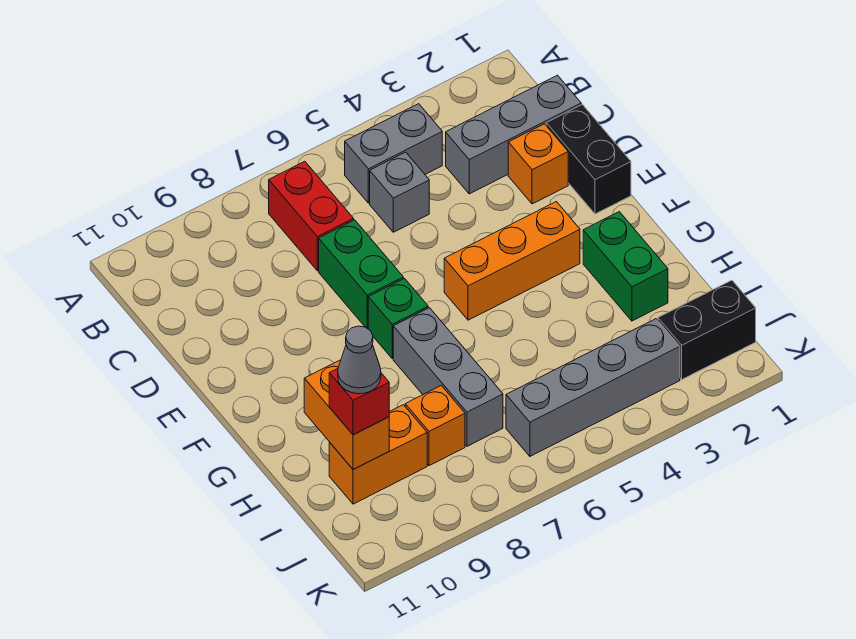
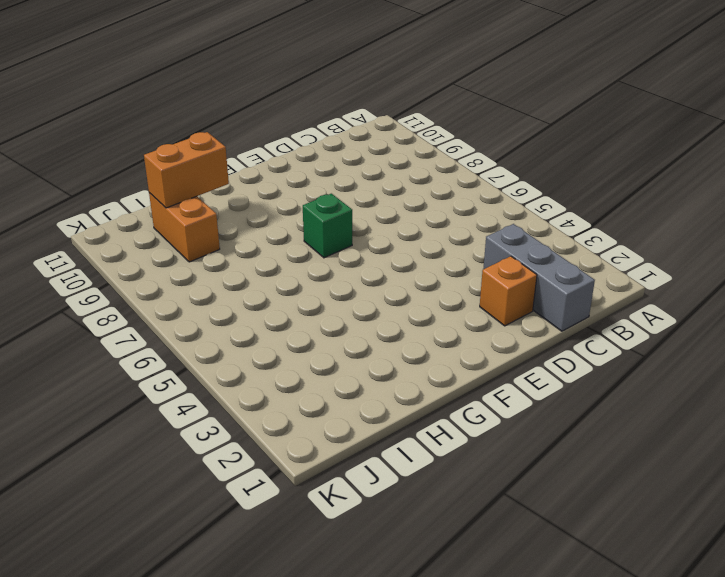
none -> grey 1x2 brick [345,104,442,203]
none -> red 1x2 brick [269,161,354,271]
none -> grey 1x1 brick [370,152,429,232]

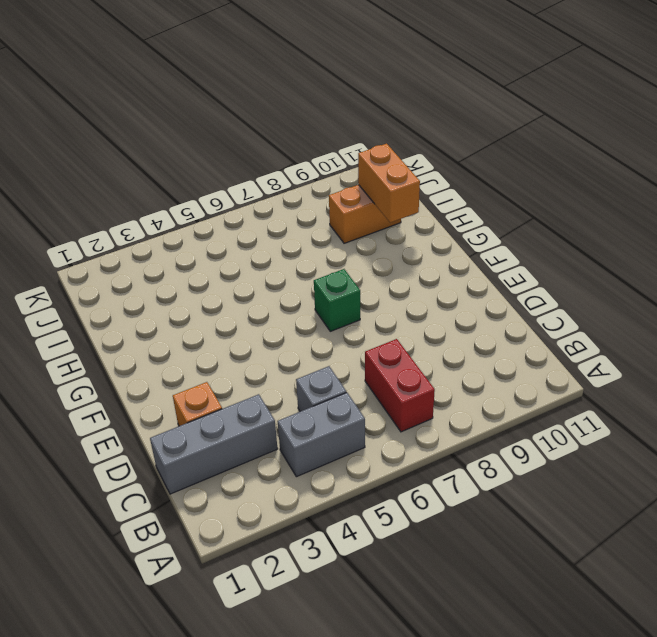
none -> black 1x2 brick [546,105,631,214]
none -> green 1x2 brick [319,220,403,329]
none -> orange 1x3 brick [444,202,580,320]

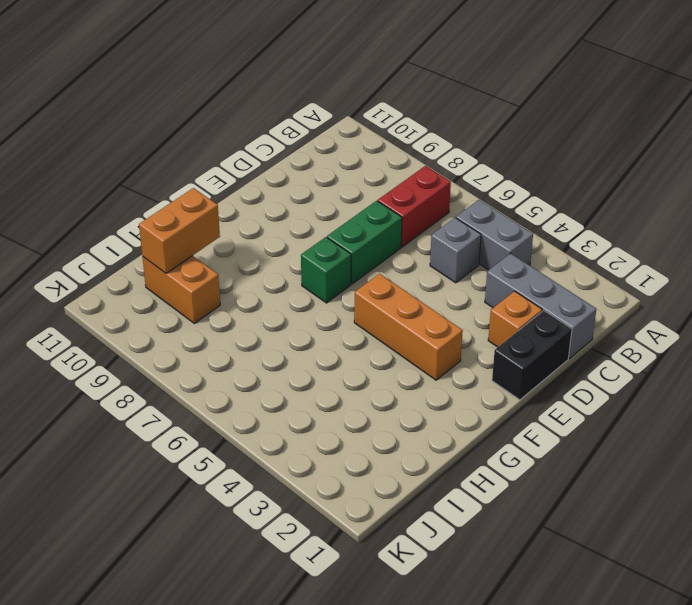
none -> green 1x2 brick [583,212,668,321]
none -> grey 1x3 brick [393,308,503,446]
none -> orange 1x1 brick [405,385,465,466]

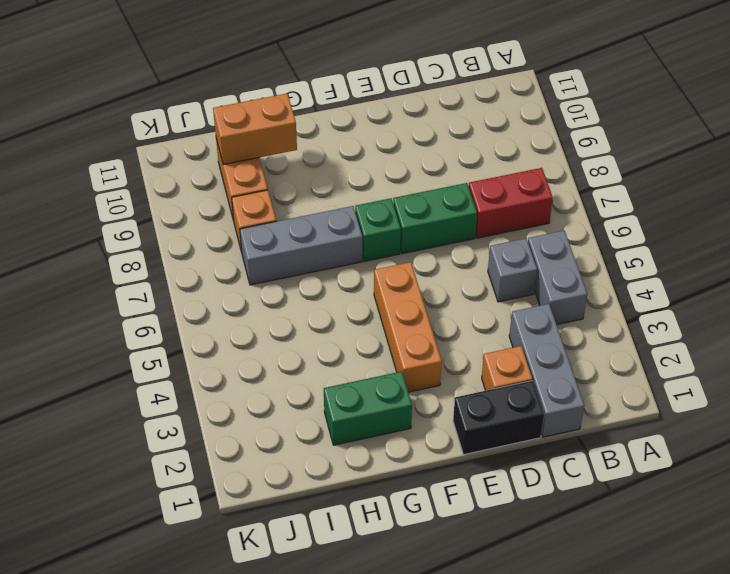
none -> black 1x2 brick [658,280,756,379]
none -> grey 1x4 brick [506,319,680,456]
none -> red 1x1 brick [329,369,389,435]

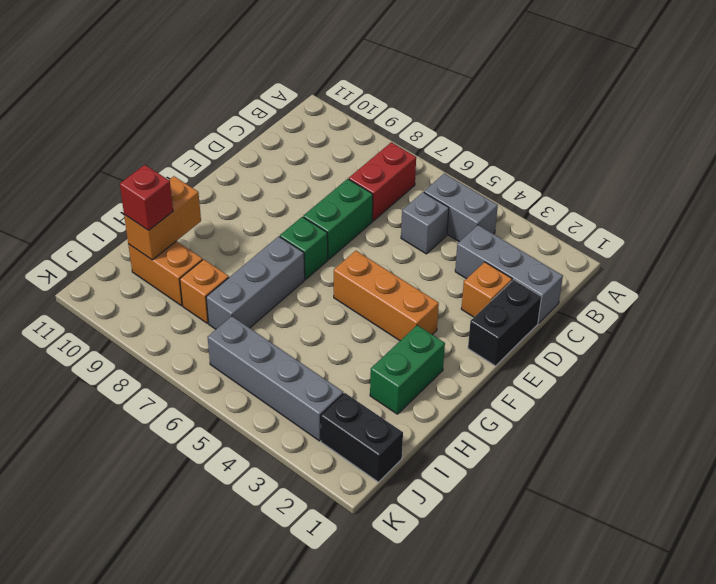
none -> grey 1x1 cone [338,326,381,394]

